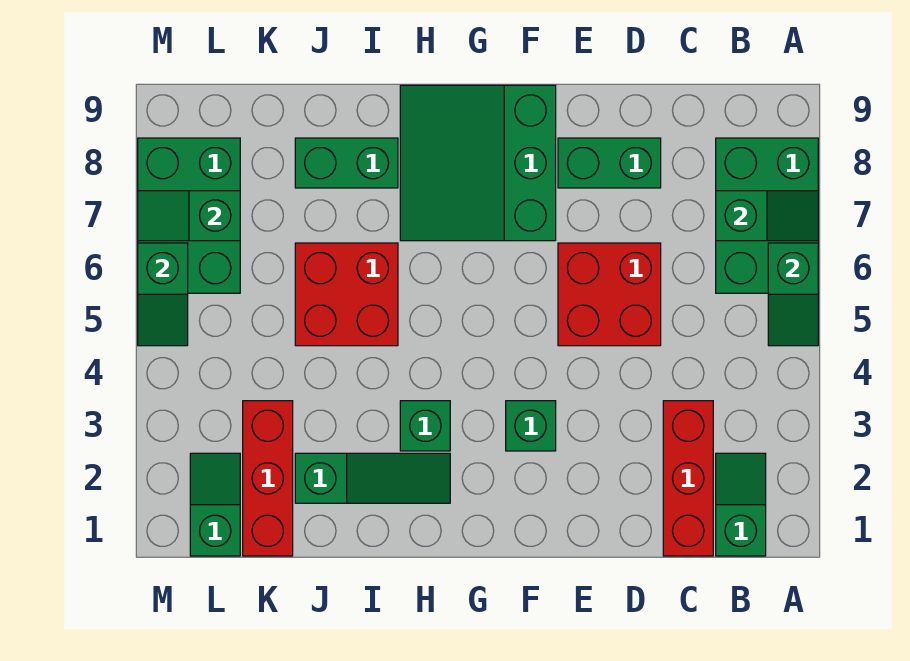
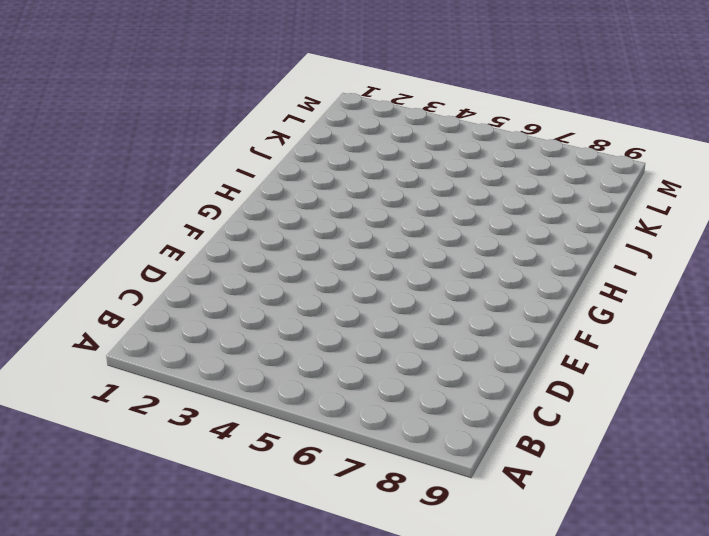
none -> green 2x3 brick [716,138,818,293]
none -> green 1x2 slope [716,453,766,556]
none -> red 1x3 brick [663,401,713,556]

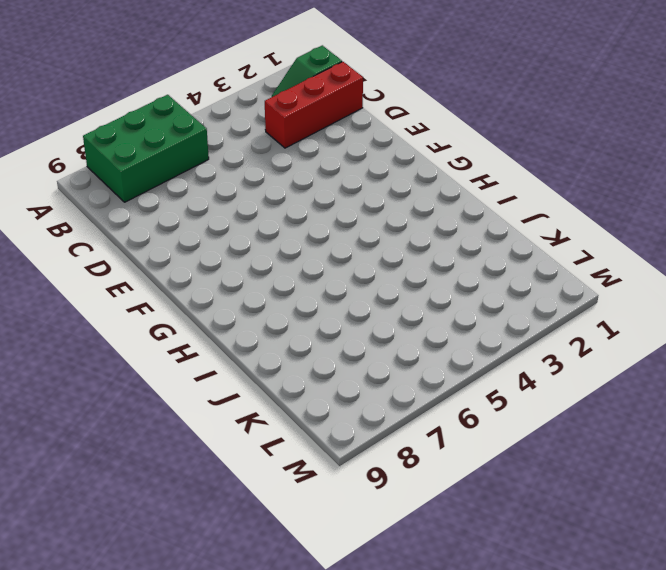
none -> red 2x2 brick [558,243,661,346]
none -> green 1x2 brick [558,138,661,188]
none -> green 1x1 brick [506,401,556,451]

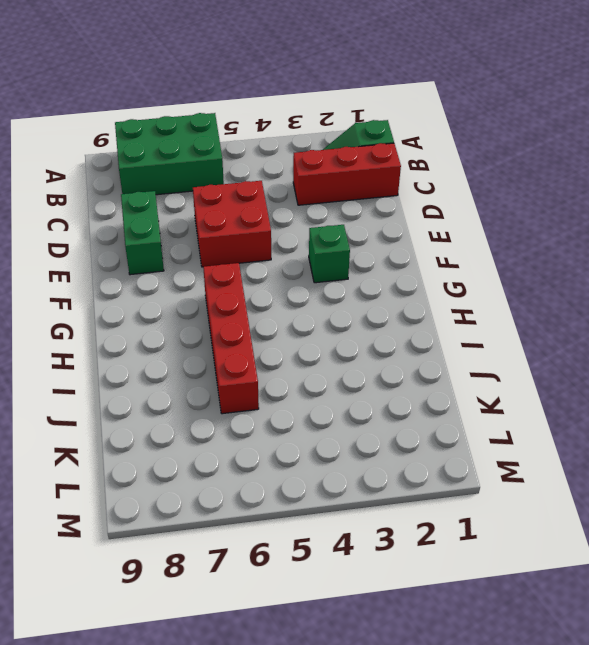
red 1x4 brick [203,263,259,414] -> red 2x2 brick [295,243,398,346]
none -> green 3x3 slope [400,85,556,241]
none -> green 1x3 slope [295,453,450,503]
none -> green 1x1 brick [400,401,450,451]

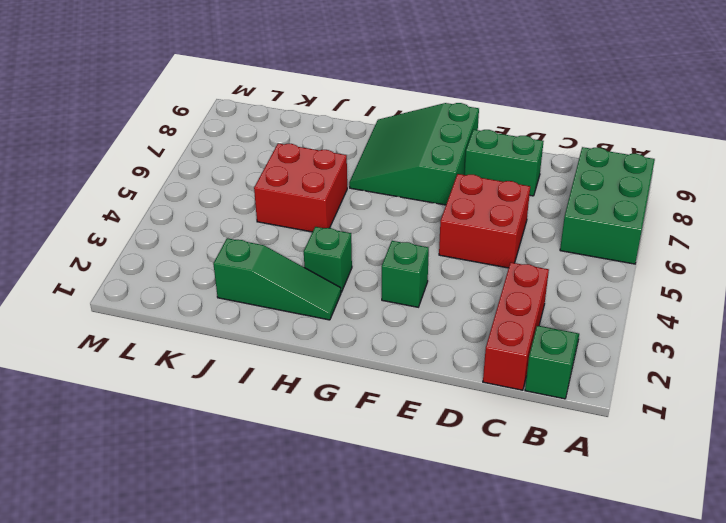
none -> green 1x2 brick [295,138,398,188]
none -> red 1x3 brick [243,401,293,556]
none -> green 1x2 slope [190,453,240,556]

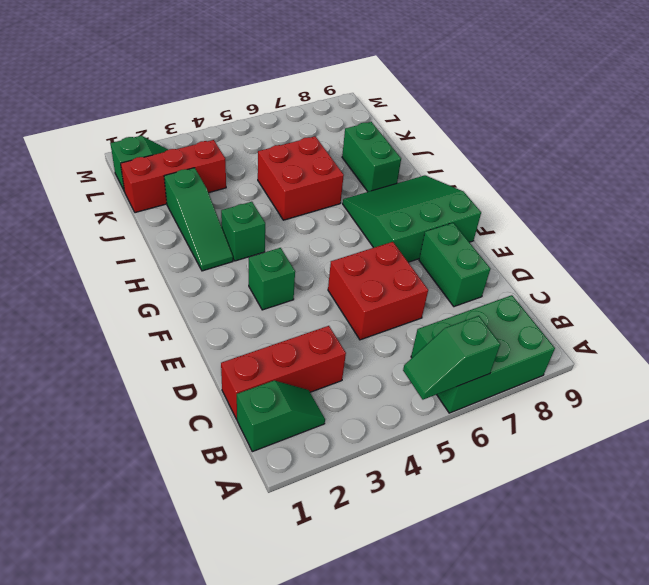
none -> green 2x3 brick [138,138,240,293]
none -> green 1x2 slope [716,191,818,241]
none -> green 1x2 slope [138,191,240,241]

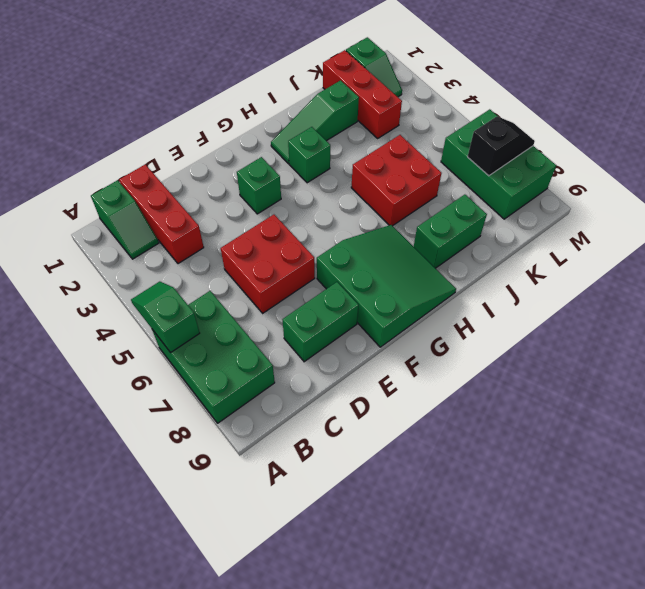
black 1x2 slope [468,117,535,176] -> green 1x2 slope [138,191,240,241]
none -> green 1x2 slope [716,191,818,241]
none -> green 1x2 slope [138,243,188,346]

